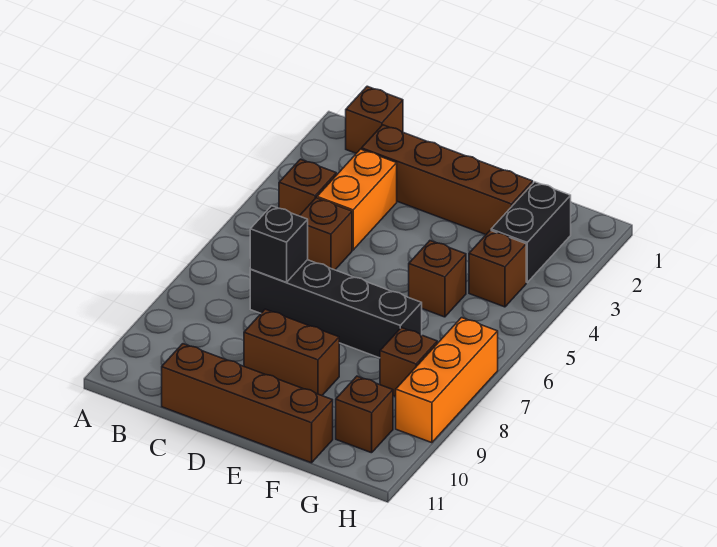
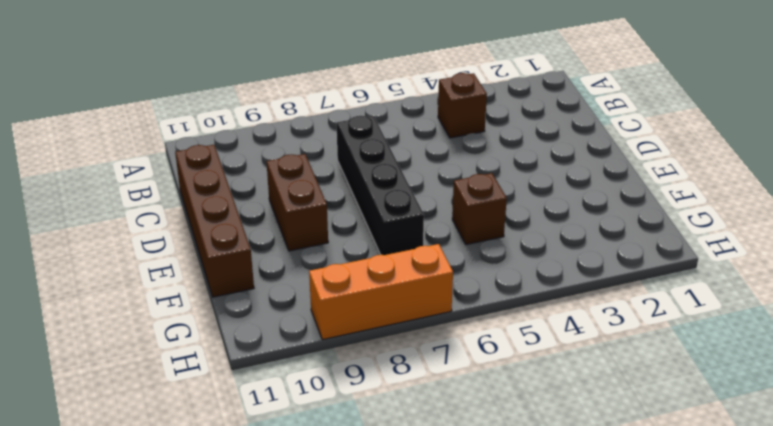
none -> brown 1x1 brick [346,86,403,153]
none -> brown 1x4 brick [362,125,533,235]
none -> orange 1x2 brick [317,149,397,250]

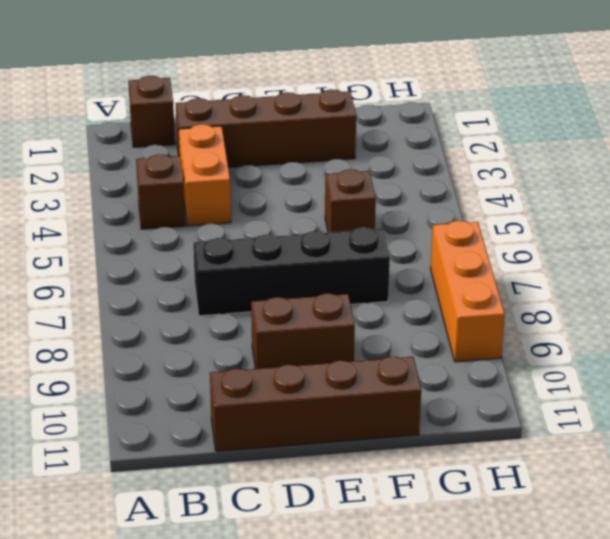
none -> brown 1x1 brick [300,198,352,270]
none -> black 1x2 brick [491,182,571,282]
none -> brown 1x1 brick [469,230,526,307]

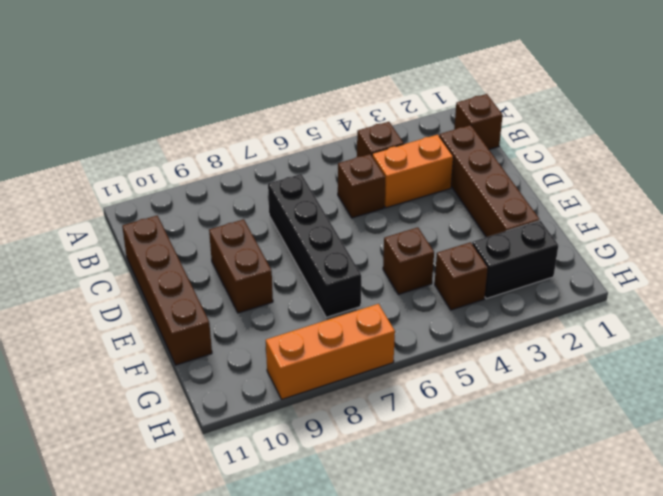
none -> brown 1x1 brick [380,328,437,397]
none -> brown 1x1 brick [336,376,393,453]
none -> black 1x1 brick [250,206,308,282]

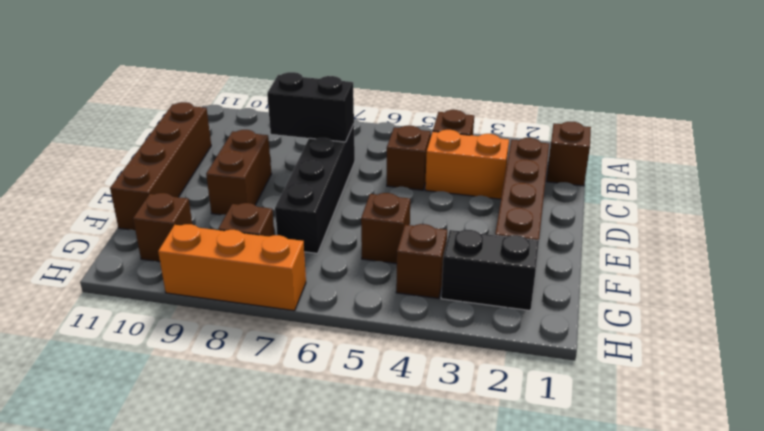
black 1x2 brick [267,72,354,142] -> black 1x1 brick [250,206,308,282]

